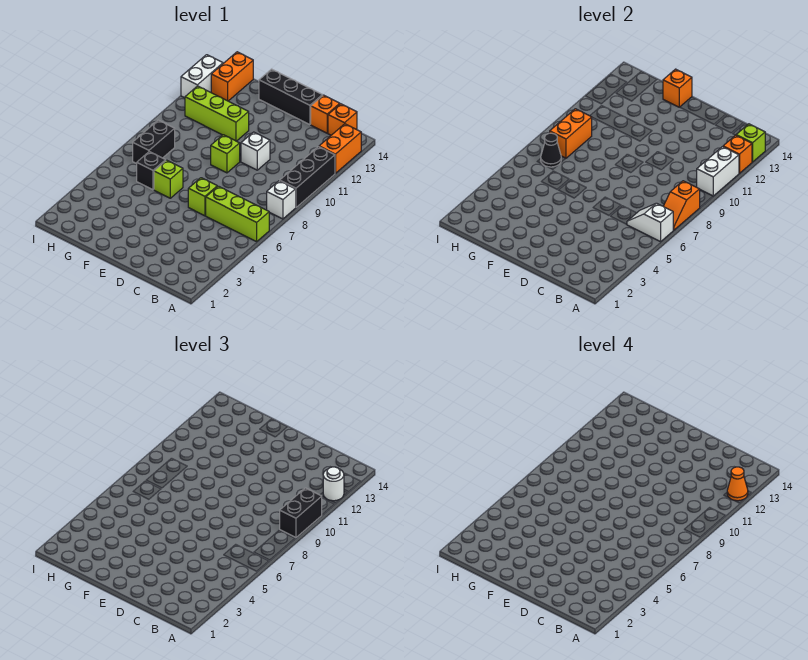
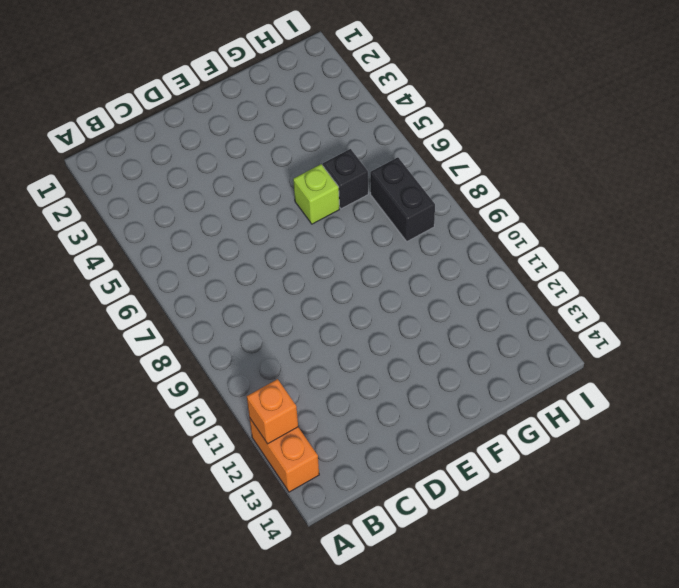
none -> lime 1x3 brick [206,186,269,242]
none -> white 1x1 brick [267,181,296,219]
none -> black 1x3 brick [280,147,335,207]

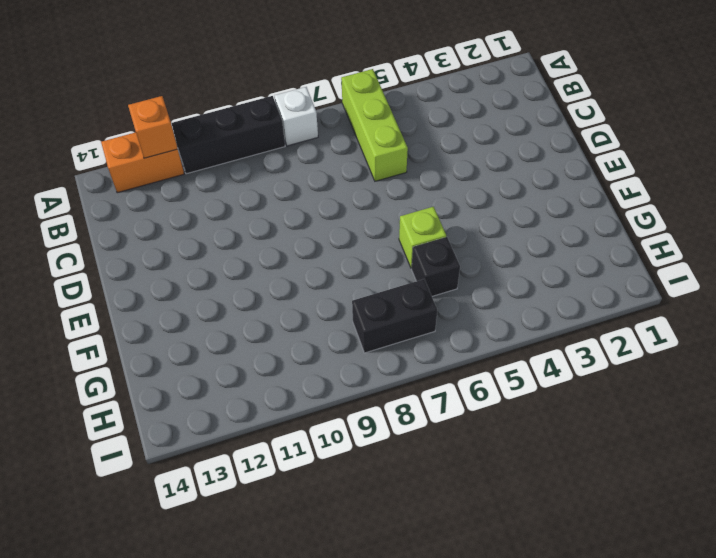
none -> orange 1x1 brick [328,104,357,135]
none -> orange 1x1 brick [311,95,340,133]
none -> lime 1x1 brick [188,178,217,216]

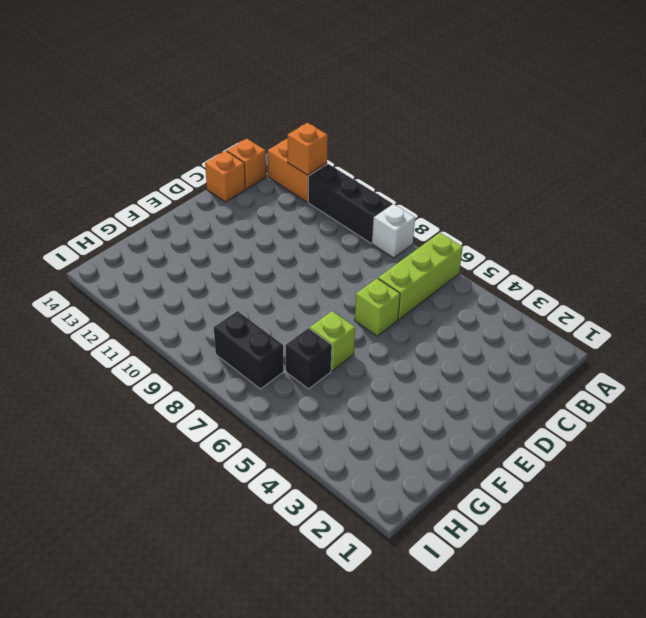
none -> white 1x1 brick [241,132,270,170]
none -> black 1x3 brick [259,69,323,125]
none -> lime 1x1 brick [211,135,240,173]

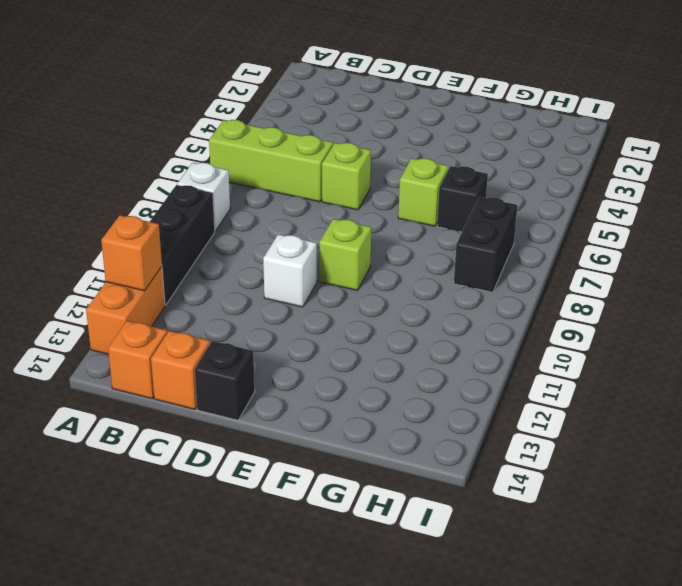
black 1x1 brick [195,341,255,420] -> black 1x3 brick [259,69,323,125]
none -> lime 1x3 brick [185,86,249,141]
none -> orange 1x2 brick [211,52,253,101]
none -> white 1x2 brick [181,55,223,98]

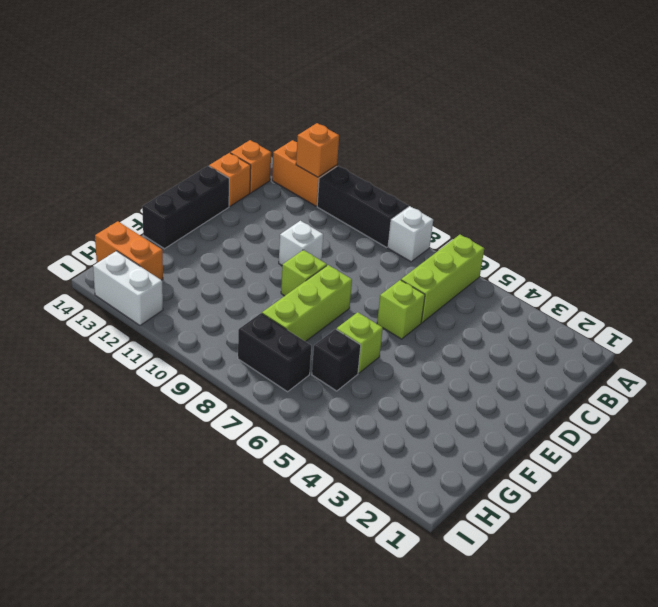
lime 1x3 brick [262,265,352,342] -> lime 1x3 brick moved to [185,86,249,141]
none -> white 1x2 slope [627,203,673,242]
none -> orange 1x2 slope [663,181,700,230]
none -> white 1x2 brick [697,147,739,196]

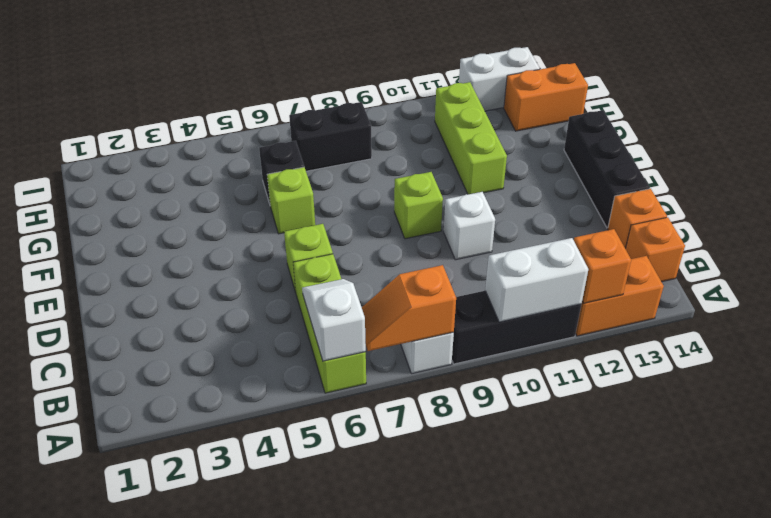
none -> lime 1x1 brick [736,124,765,162]
none -> orange 1x1 brick [663,69,692,107]
none -> black 1x1 cone [541,133,561,167]

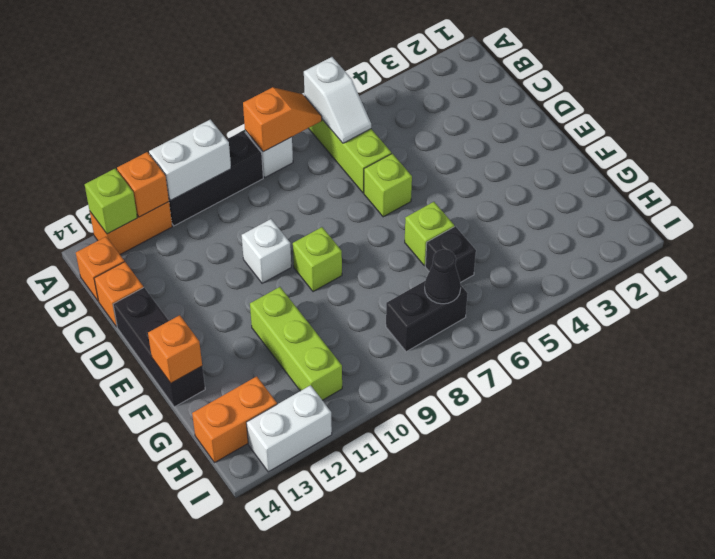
none -> orange 1x2 brick [550,109,592,158]
none -> black 1x2 brick [280,488,322,537]
none -> white 1x1 round brick [323,467,344,501]

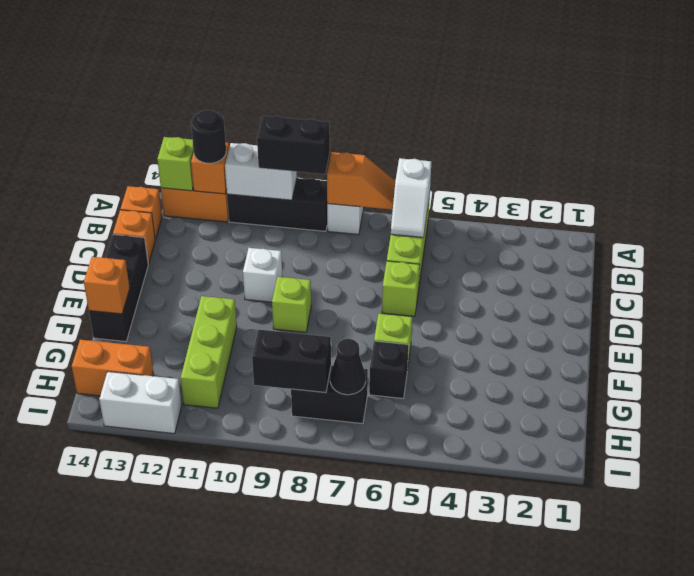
black 1x1 round brick [191,110,226,163] -> white 1x1 round brick [323,467,344,501]
black 1x2 brick [252,329,331,393] -> orange 1x2 brick [550,109,592,158]
none -> orange 1x1 cone [727,467,748,501]

